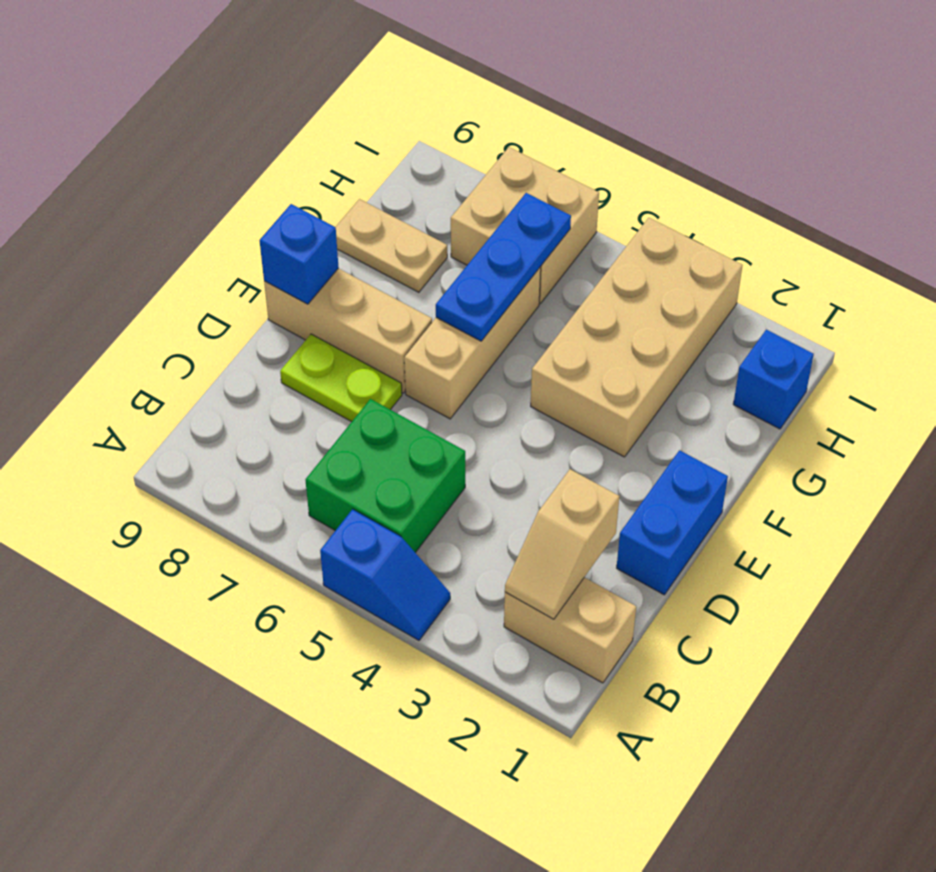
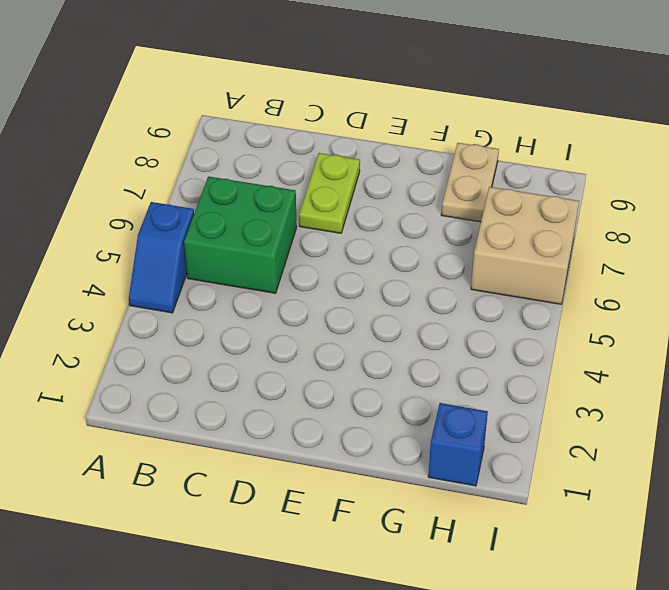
none -> tan 1x2 brick [504,577,636,683]
none -> blue 1x2 brick [617,450,728,595]
none -> tan 1x3 brick [404,267,541,419]

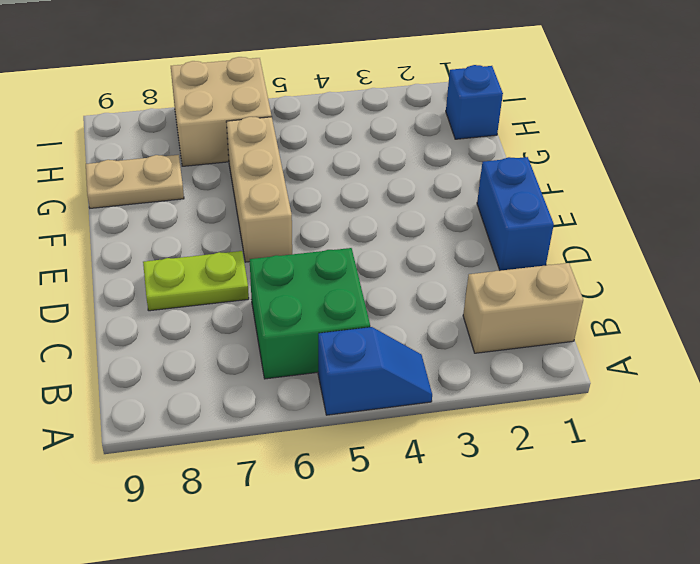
none -> tan 1x3 brick [264,268,432,393]
none -> tan 2x4 brick [531,218,743,457]
none -> tan 1x2 slope [505,469,619,619]

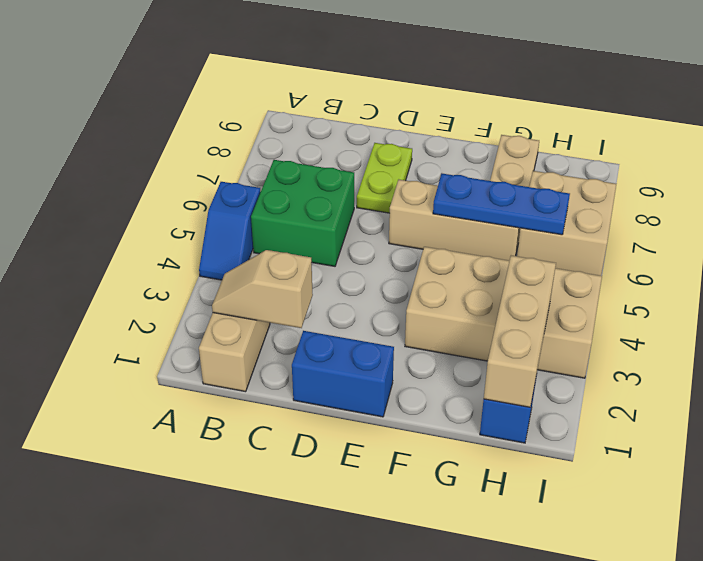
tan 1x3 brick [484,256,556,407] -> tan 1x3 brick moved to [264,268,432,393]
none -> blue 1x1 brick [259,204,339,304]

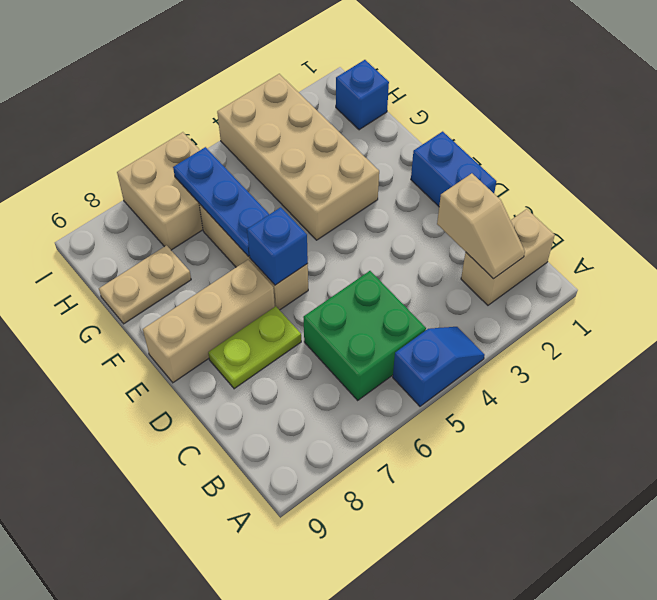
blue 1x1 brick [247,207,308,285] -> blue 1x1 brick moved to [259,204,339,304]

